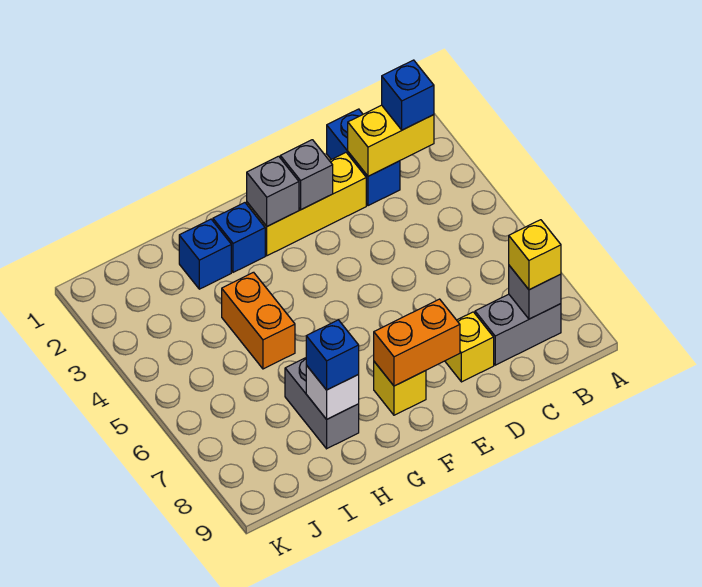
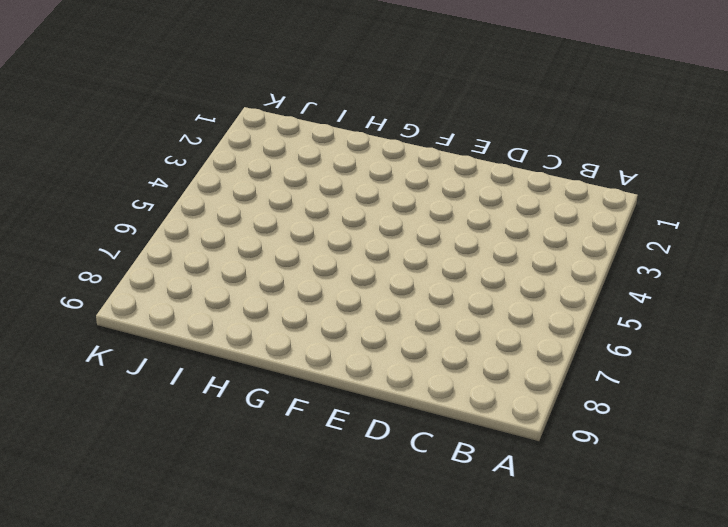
none -> grey 1x2 brick [475,294,561,365]
none -> blue 1x2 brick [327,109,400,206]
none -> yellow 1x3 brick [247,153,366,256]

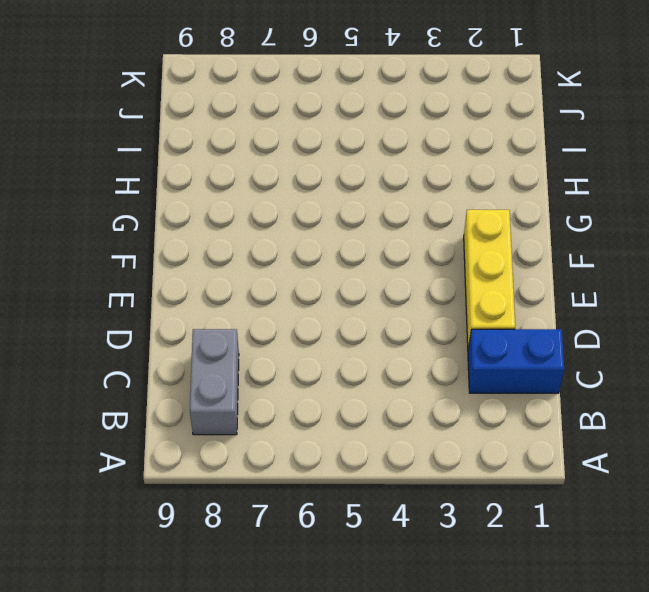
none -> yellow 1x1 brick [445,312,494,382]
none -> yellow 1x1 brick [374,362,426,415]
none -> blue 1x1 brick [213,203,265,272]

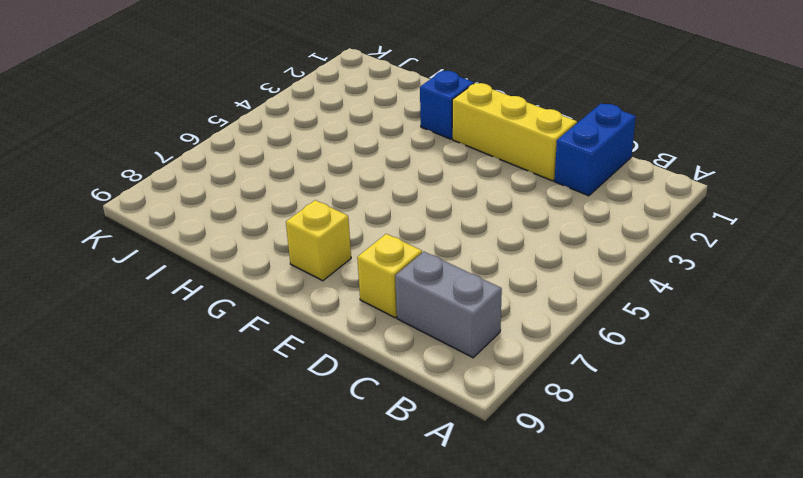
none -> blue 1x1 brick [179,219,231,289]
none -> orange 1x2 brick [222,272,295,369]
none -> grey 1x2 brick [285,358,359,449]

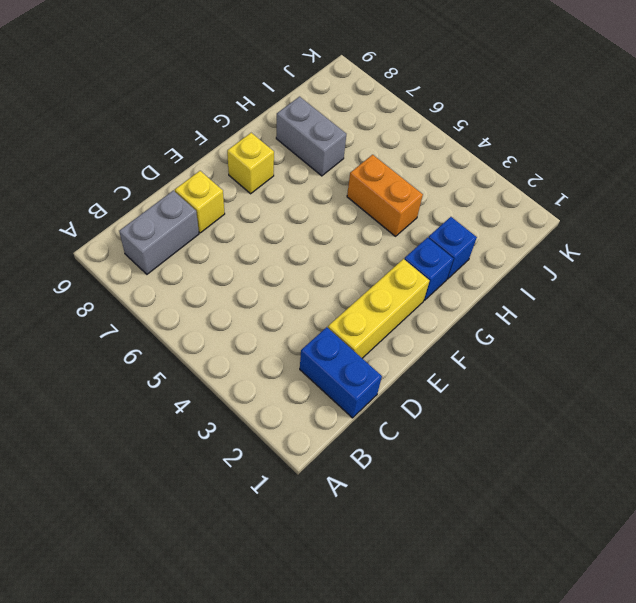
none -> yellow 1x2 brick [348,105,434,176]
none -> grey 1x1 brick [509,266,561,319]
none -> grey 1x1 brick [280,140,333,210]

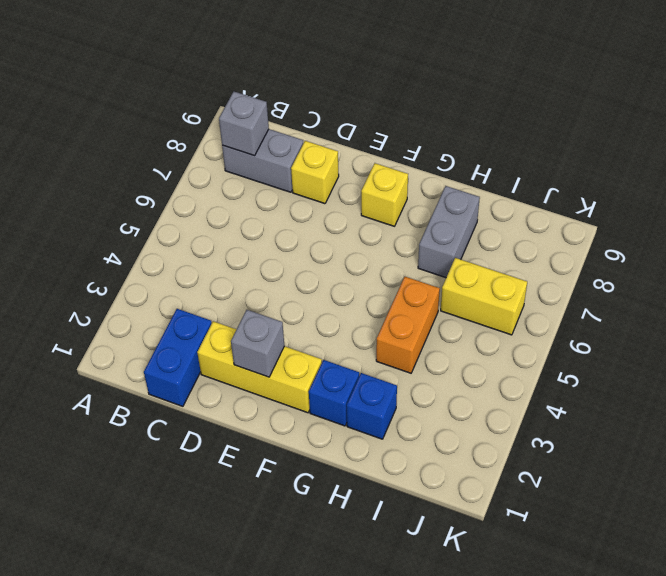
yellow 1x2 brick [441,258,527,335] -> yellow 1x2 brick moved to [348,105,434,176]
none -> orange 1x2 brick [374,299,460,386]
none -> grey 1x1 brick [247,156,299,226]
none -> white 1x1 brick [306,365,359,419]

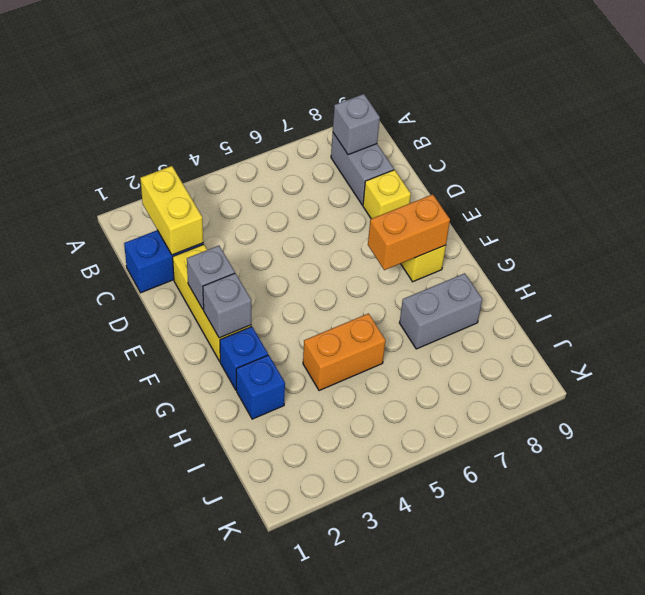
orange 1x2 brick [368,194,450,270] -> orange 1x2 brick turned to [374,299,460,386]
none -> white 1x1 brick [306,365,359,419]
none -> blue 1x1 brick [382,60,434,130]
none -> yellow 1x1 brick [509,220,561,290]

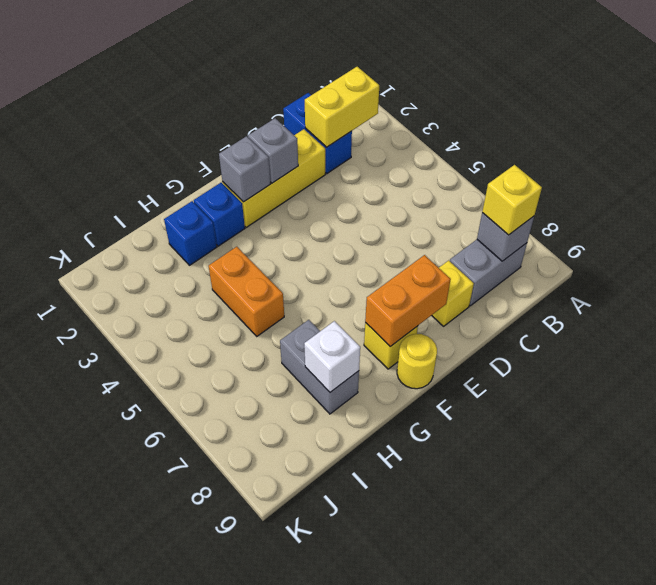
yellow 1x1 round brick [397,334,437,389] -> none
none -> blue 1x1 brick [382,60,434,130]
none -> blue 1x1 brick [306,320,359,390]

